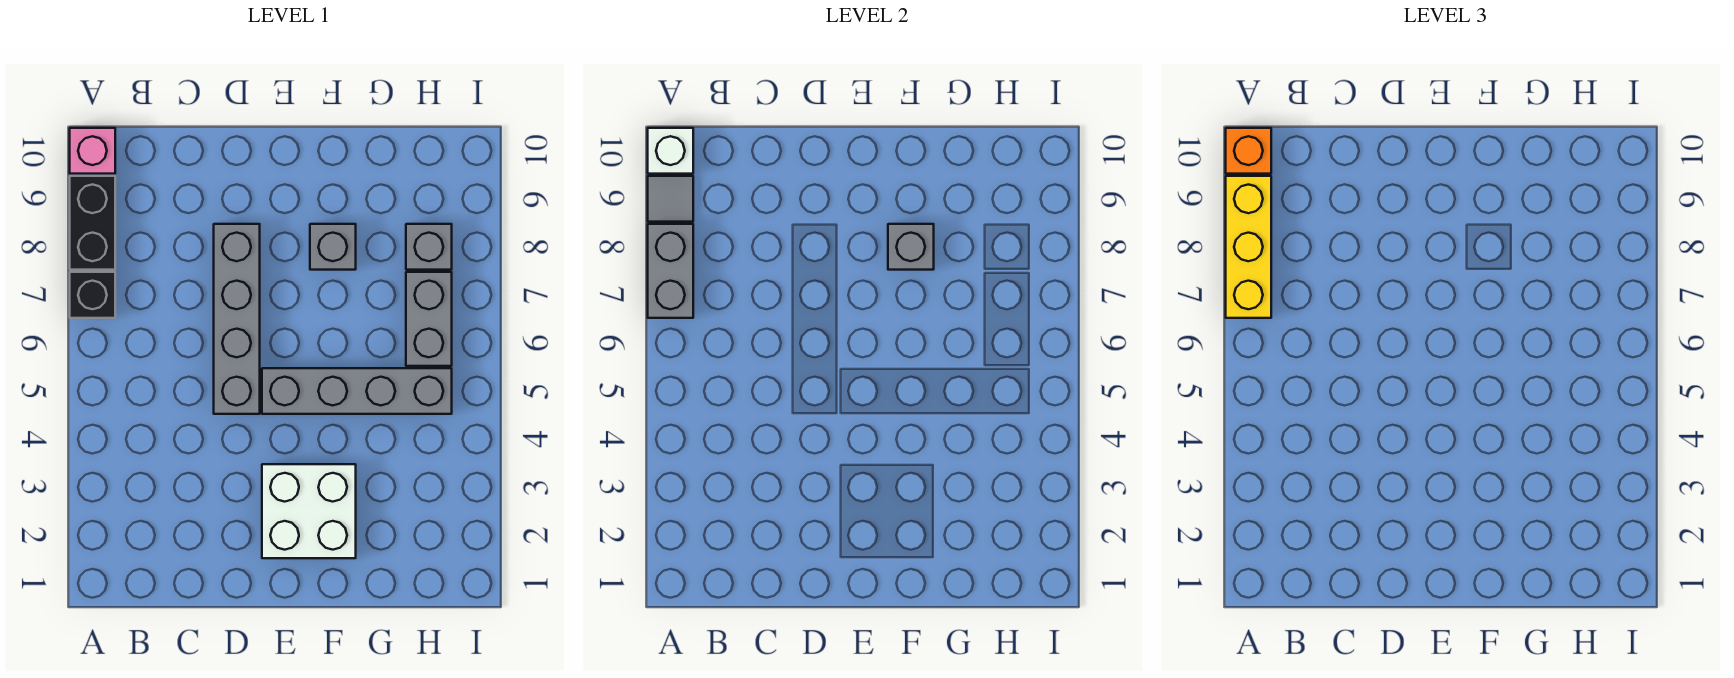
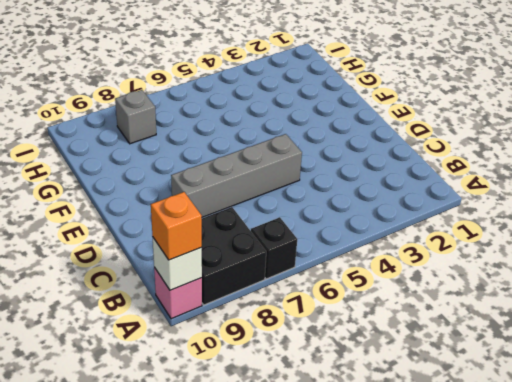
black 2x2 brick [201,207,266,305] -> black 1x2 brick [70,176,115,270]
none -> white 2x2 brick [262,464,356,558]
none -> grey 1x4 brick [262,368,452,414]
none -> grey 1x1 brick [310,224,356,270]

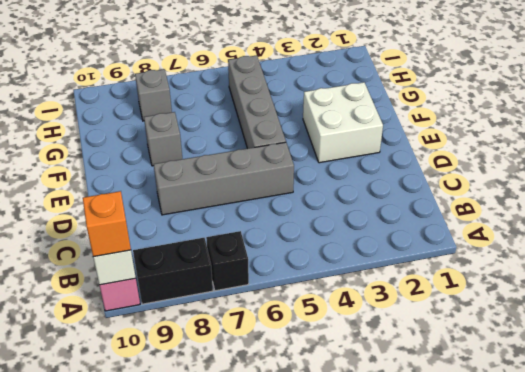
none -> grey 1x2 brick [406,272,452,366]
none -> grey 1x2 brick [648,224,693,318]
none -> grey 1x1 tile [648,176,693,222]

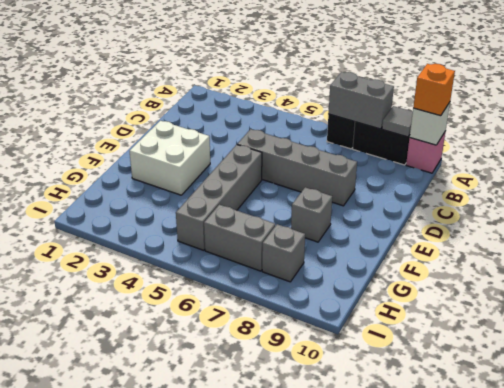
none -> grey 1x1 brick [888,224,934,270]
none -> yellow 1x3 brick [1226,176,1271,318]

